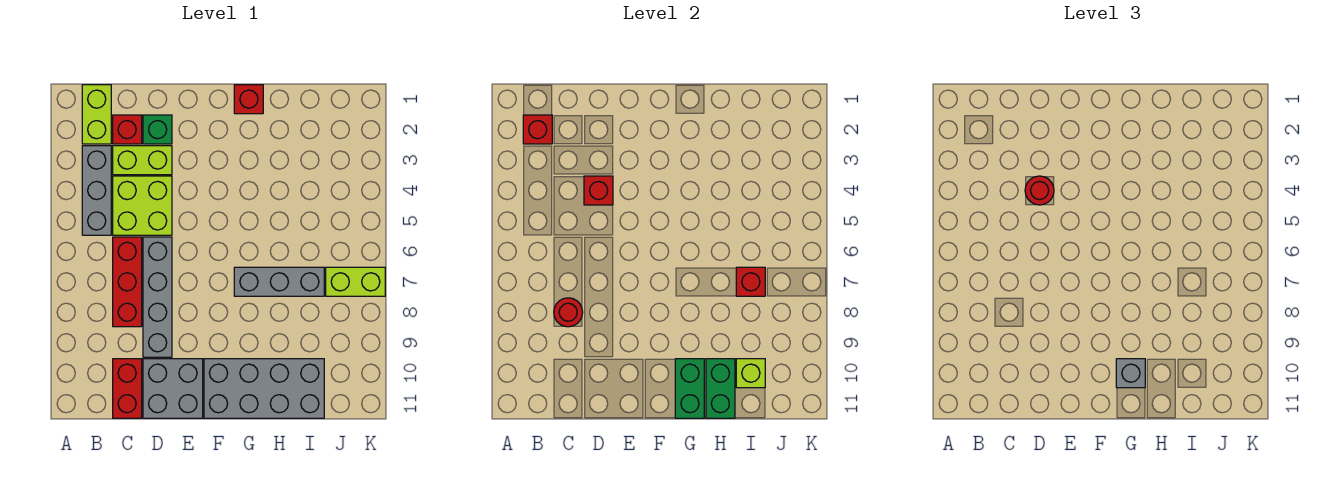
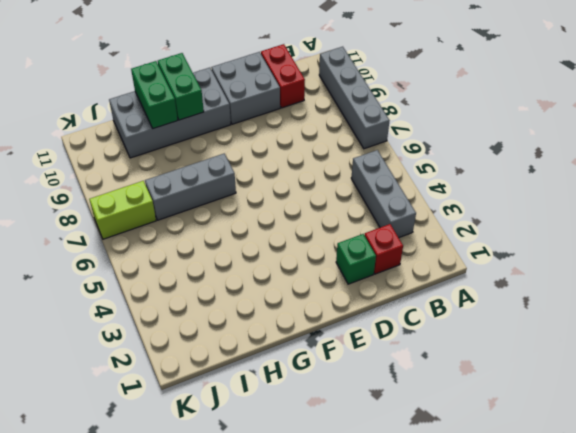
grey 1x4 brick [319,47,390,149] -> grey 1x4 brick moved to [143,237,172,357]
none -> lime 1x2 brick [82,85,111,144]
none -> lime 1x2 brick [113,146,172,175]
none -> lime 2x2 brick [113,176,172,235]

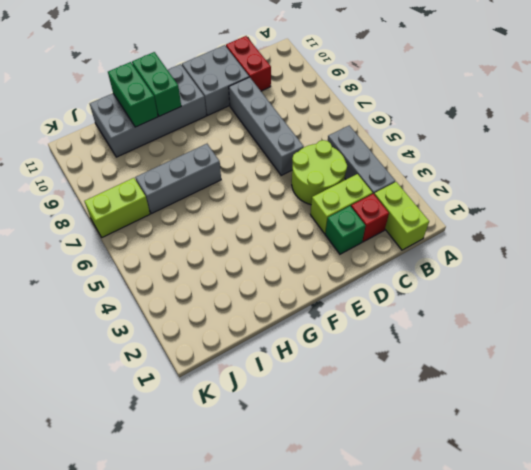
lime 2x2 round brick [292,140,347,205] -> lime 2x2 brick [113,176,172,235]
none -> red 1x3 brick [113,237,142,327]
none -> red 1x1 brick [234,85,263,114]
none -> red 1x1 brick [523,115,552,144]

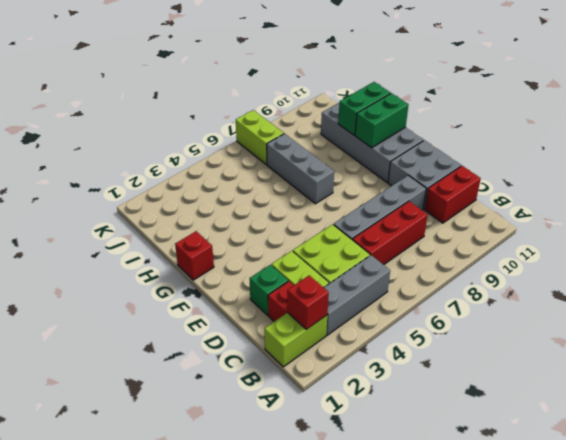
none -> red 1x1 round brick [554,298,583,327]
none -> red 1x1 brick [584,176,613,205]
none -> red 1x1 brick [736,267,765,296]

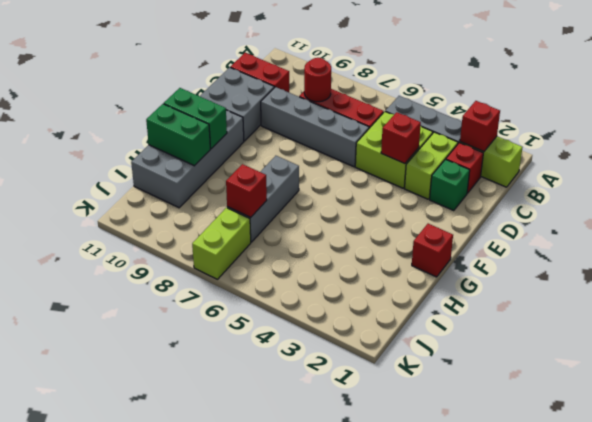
none -> lime 1x1 brick [736,359,765,388]
none -> red 1x1 round brick [1025,176,1054,205]
none -> grey 1x1 brick [1116,359,1145,388]

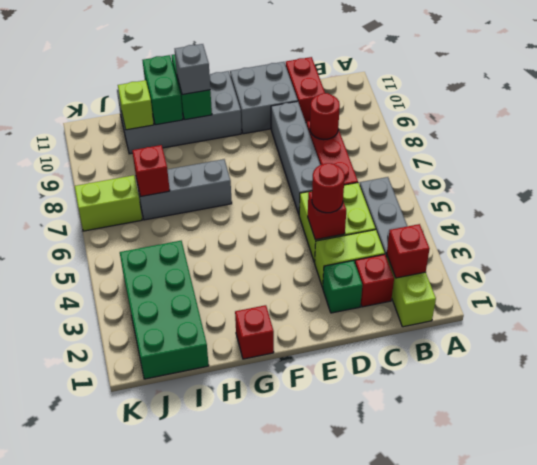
green 2x4 brick [120,241,209,379] -> none

